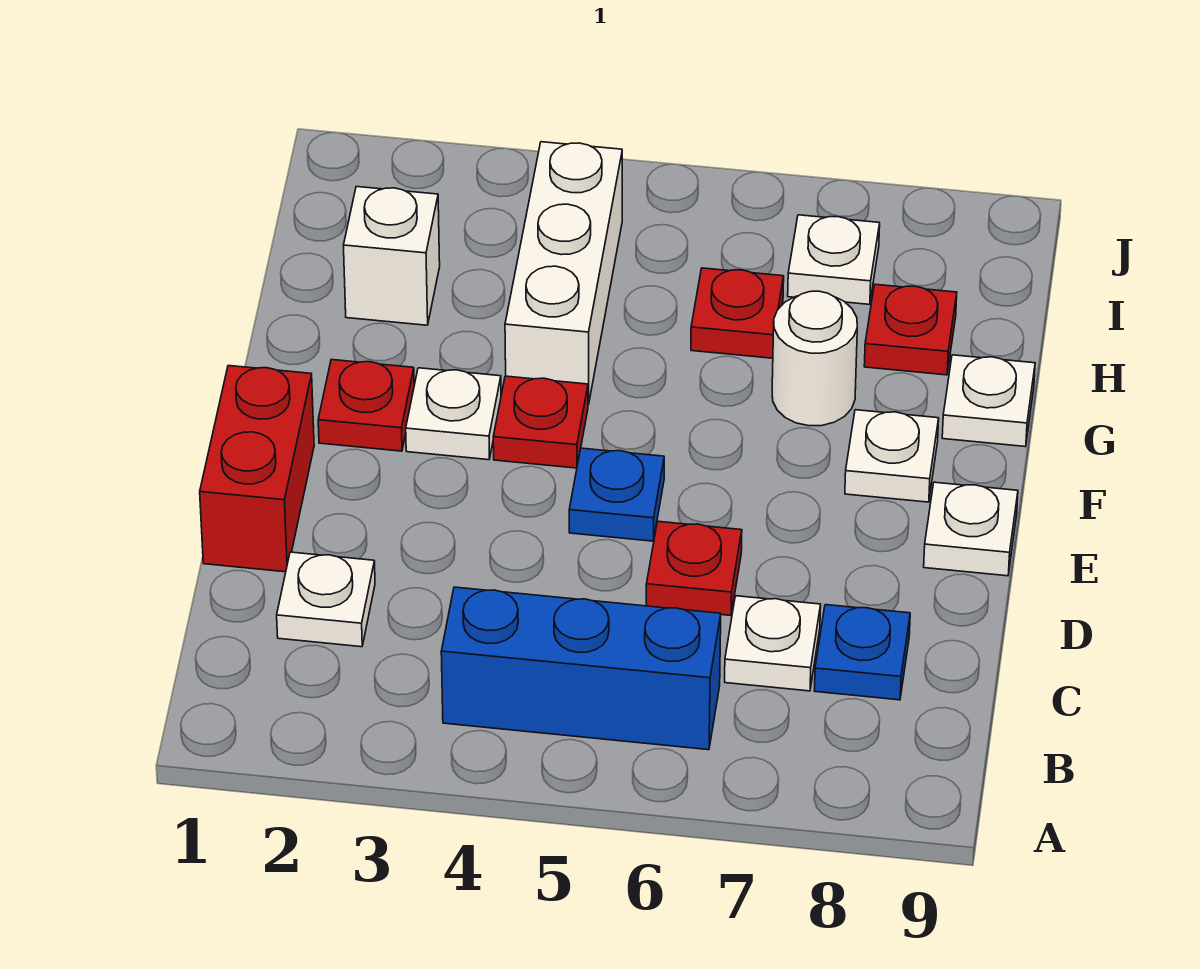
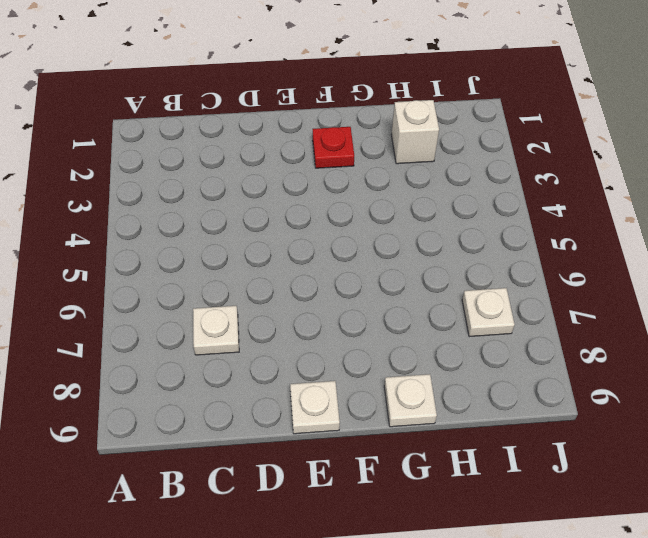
none -> blue 1x3 brick [441,587,721,750]
none -> white 1x1 plate [277,552,375,647]
none -> blue 1x1 plate [814,605,910,700]

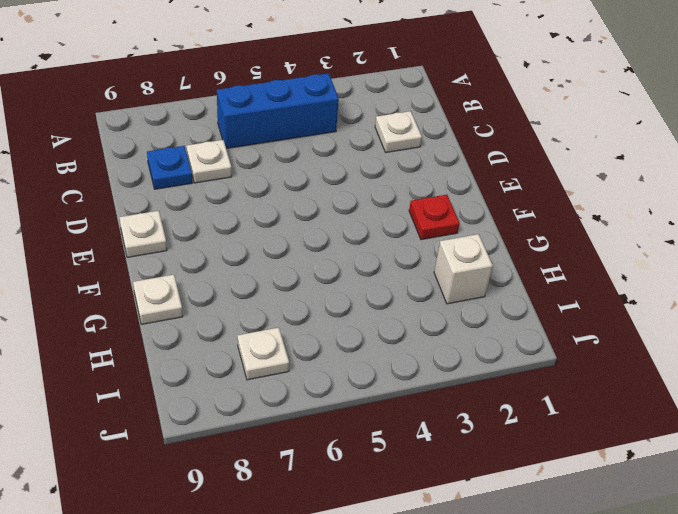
none -> red 1x2 brick [200,366,314,572]
none -> red 1x1 plate [646,521,742,616]
none -> blue 1x1 plate [569,448,664,541]

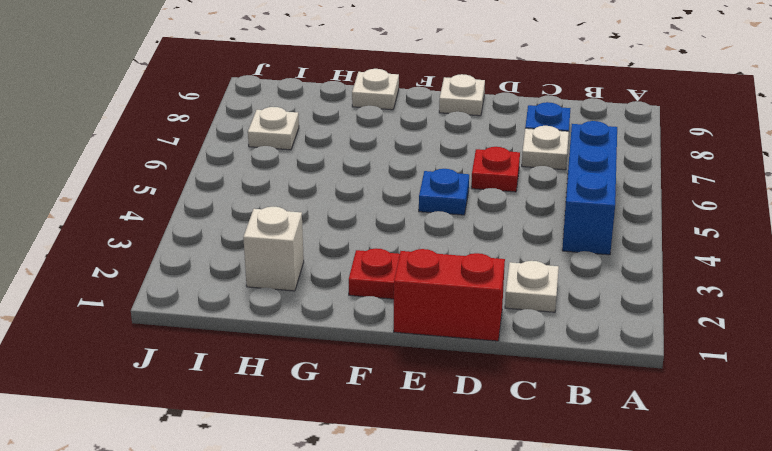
none -> white 1x1 plate [406,368,501,460]
none -> red 1x1 plate [493,376,588,468]
none -> white 1x1 plate [845,410,939,502]

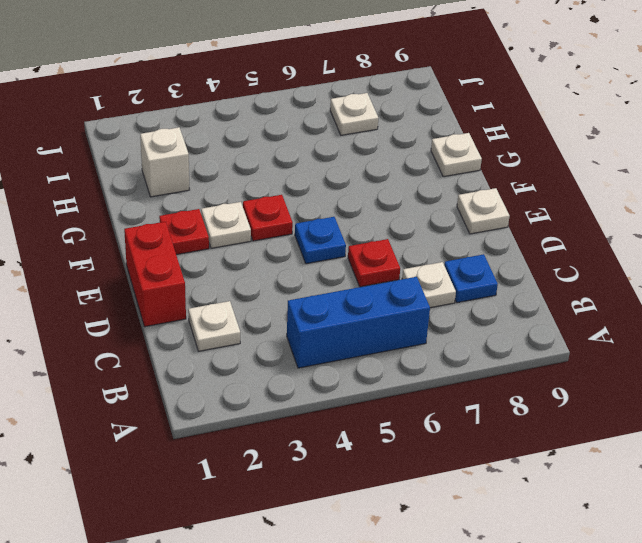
none -> white 1x1 plate [845,410,939,502]
none -> white 1x3 brick [505,142,622,404]
none -> white 1x1 round brick [772,291,857,426]

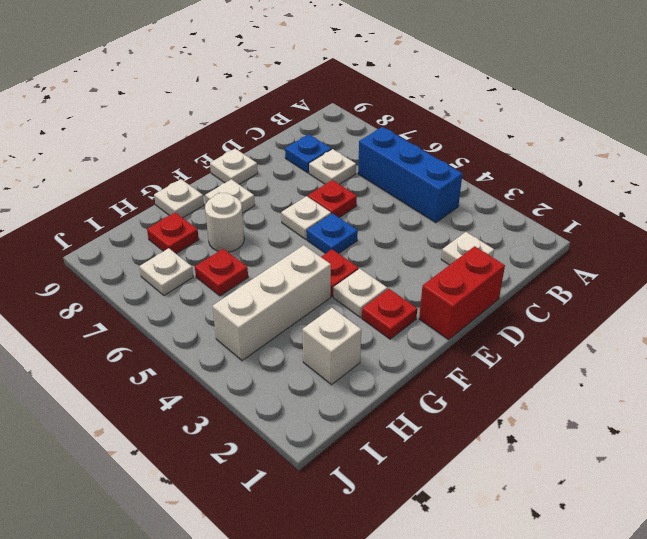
white 1x1 plate [281,196,331,239] -> none

